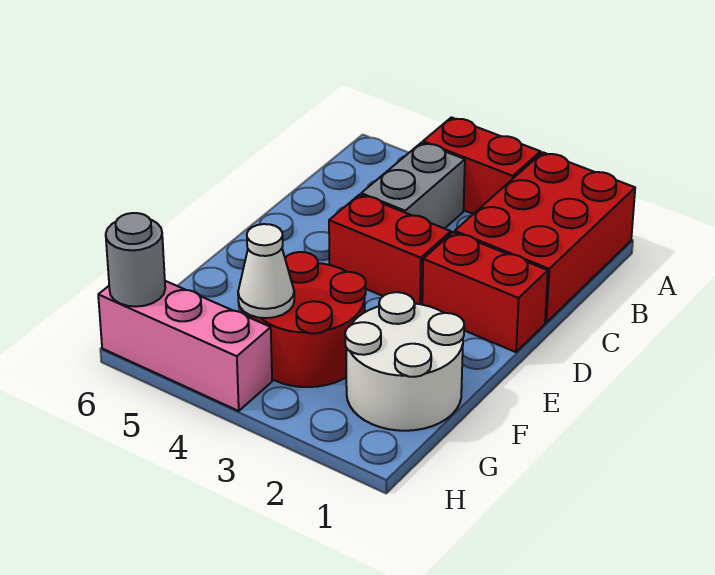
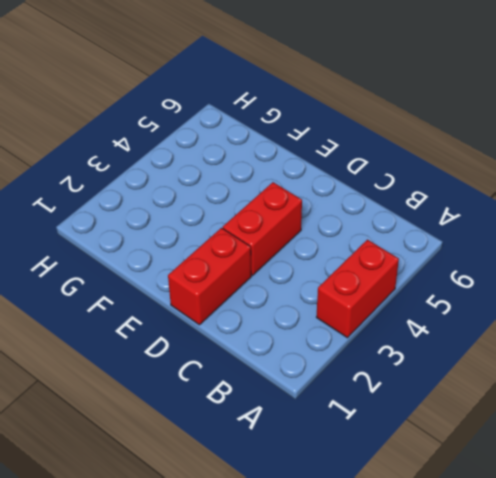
none -> red 2x3 brick [455,152,635,323]
none -> grey 1x2 brick [361,142,465,229]

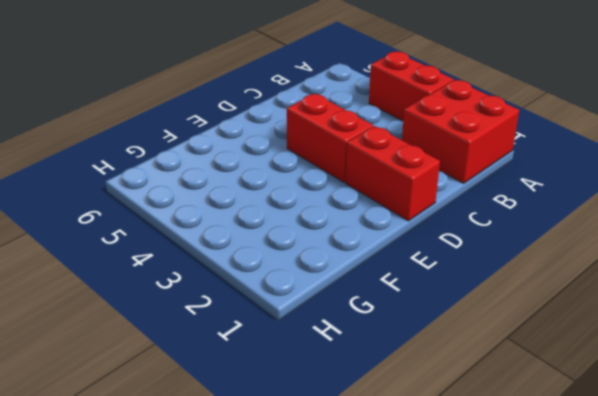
red 2x2 brick [402,80,519,183] -> red 2x3 brick [455,152,635,323]
none -> grey 1x2 brick [361,142,465,229]
none -> white 2x2 round brick [345,292,464,431]

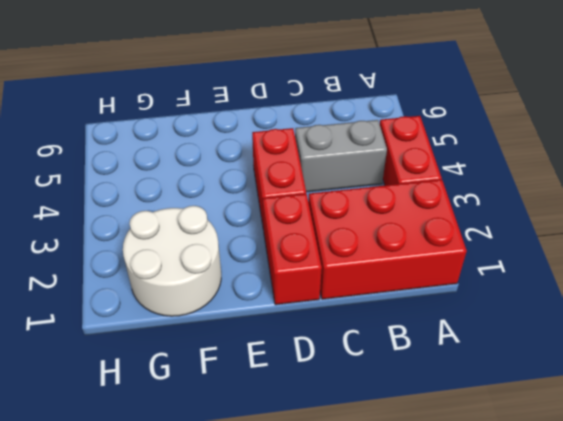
none -> red 2x2 round brick [251,252,366,387]
none -> pink 1x3 brick [98,281,272,411]

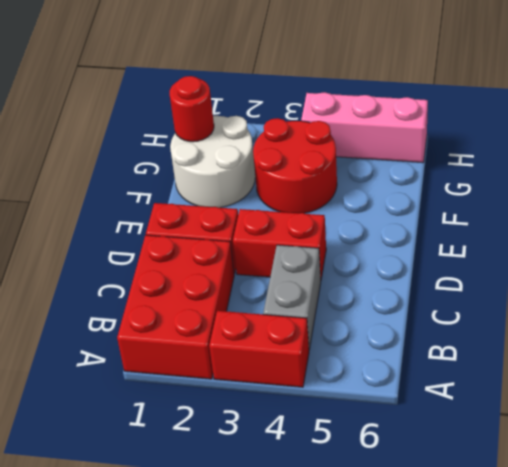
red 1x1 round brick [170,76,214,142] -> none
none -> white 1x1 cone [238,224,294,318]
none -> grey 1x1 round brick [106,213,165,307]

